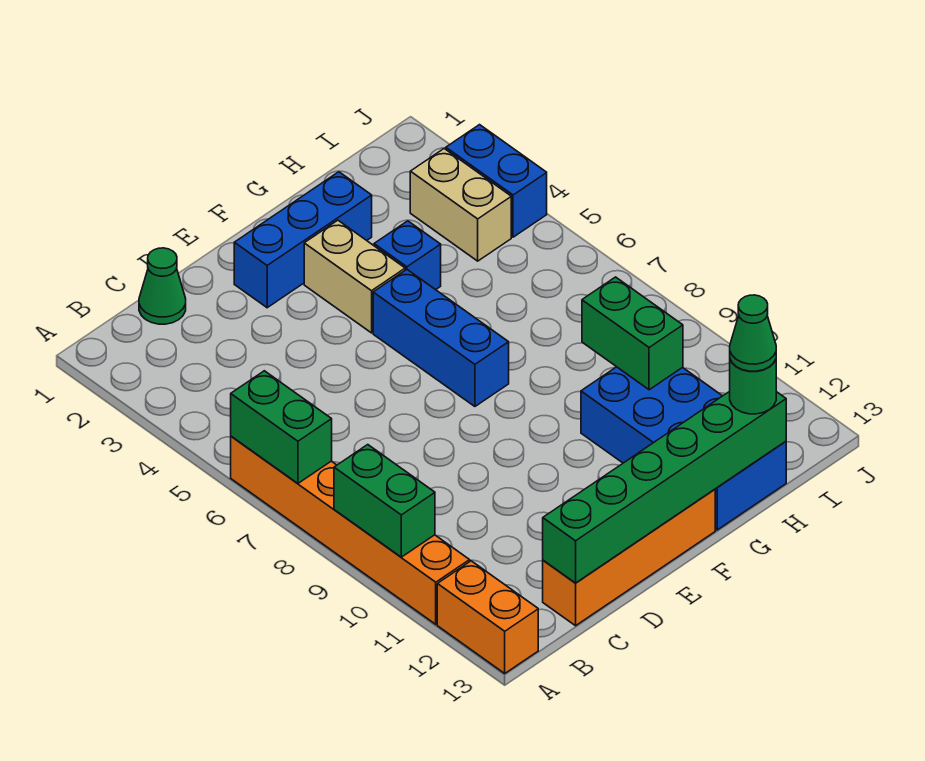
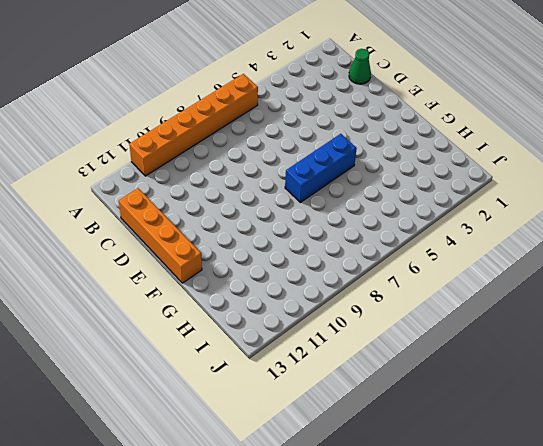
none -> orange 1x2 brick [437,561,538,673]
none -> blue 1x3 brick [234,172,372,308]
none -> tan 1x2 brick [304,220,405,333]

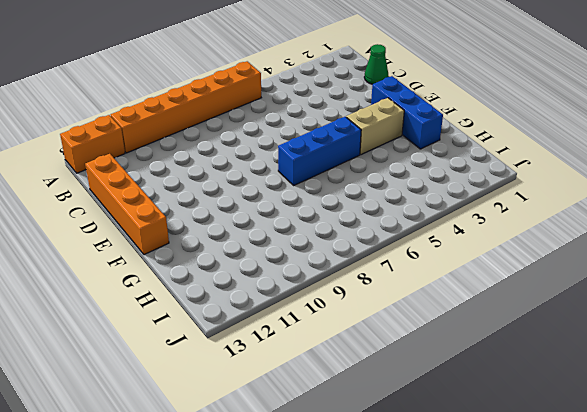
none -> blue 1x1 brick [374,221,441,290]
none -> blue 2x4 brick [581,367,786,530]
none -> tan 1x2 brick [410,149,511,261]

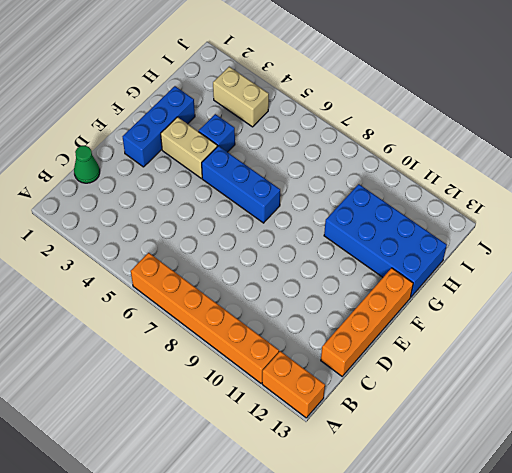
none -> blue 1x2 brick [446,125,547,237]
none -> green 1x2 brick [231,371,332,483]
none -> green 1x2 brick [334,445,435,557]

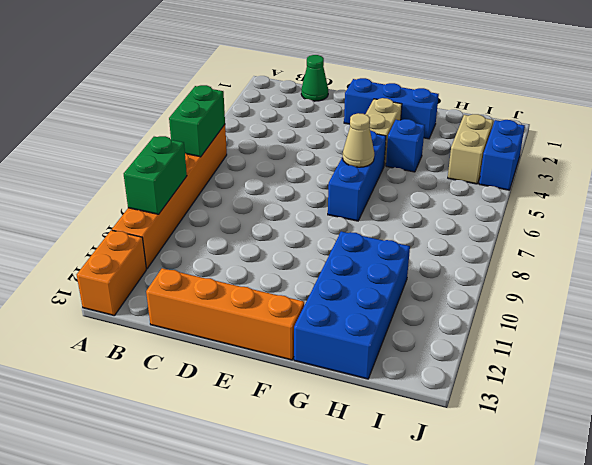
tan 1x1 cone [343,113,374,167] -> none
none -> green 1x6 brick [543,391,786,583]
none -> green 1x2 brick [582,277,683,390]
none -> green 1x1 round brick [730,359,776,414]

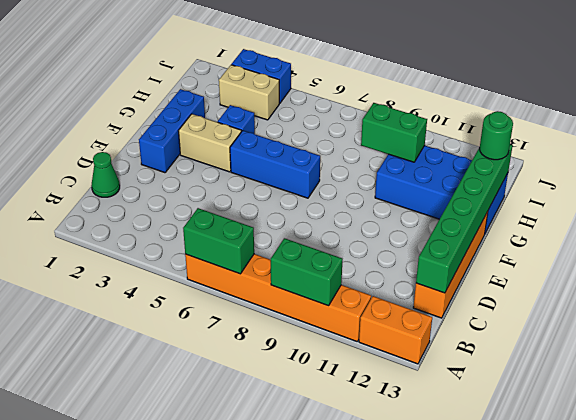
none -> green 1x1 cone [730,295,776,371]

